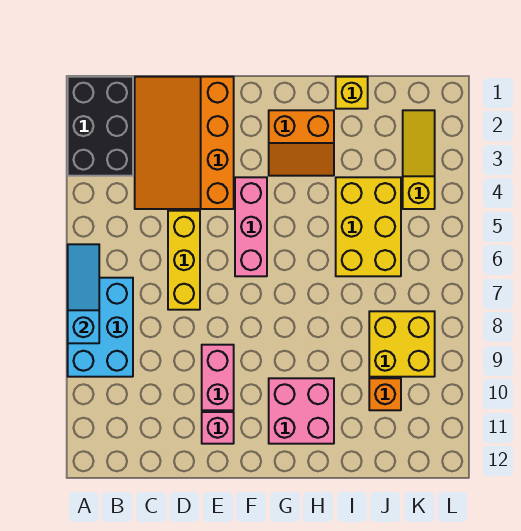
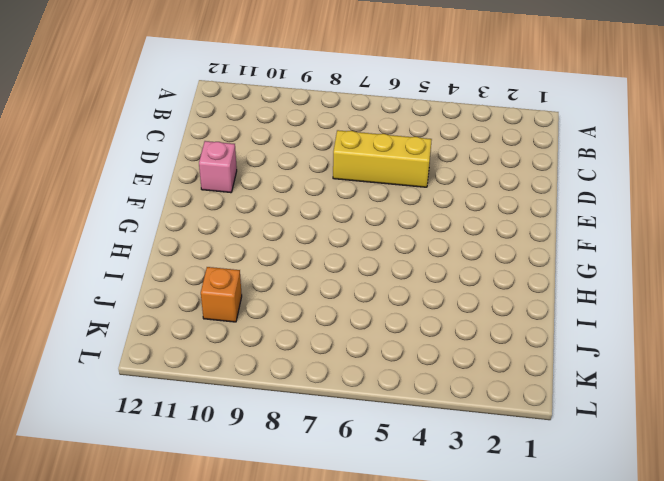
none -> black 2x3 brick [68,77,133,176]
none -> cyan 2x3 brick [68,278,133,377]
none -> orange 3x4 slope [135,77,234,209]

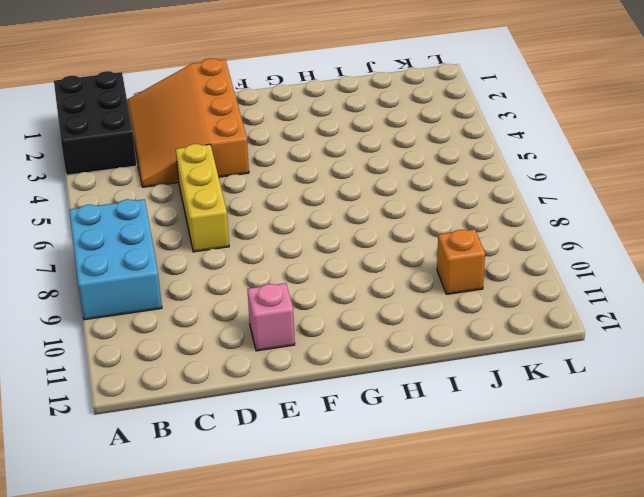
none -> pink 1x2 brick [202,345,234,410]
none -> pink 1x3 brick [235,177,267,276]
none -> orange 2x2 slope [269,110,334,176]

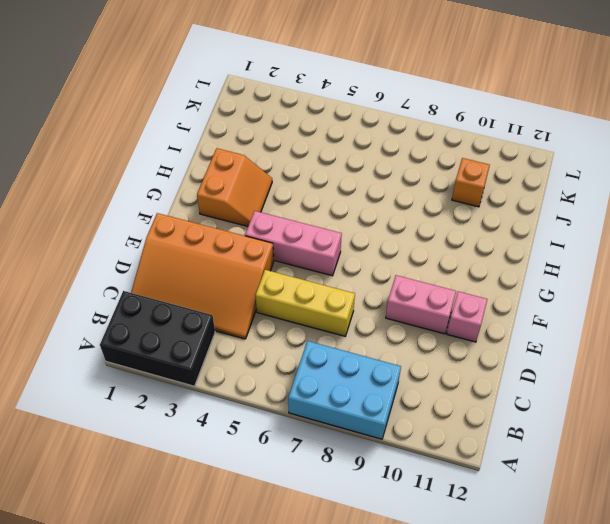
none -> pink 2x2 brick [269,378,334,444]
none -> yellow 1x1 brick [336,77,368,109]
none -> yellow 2x3 brick [336,177,401,276]

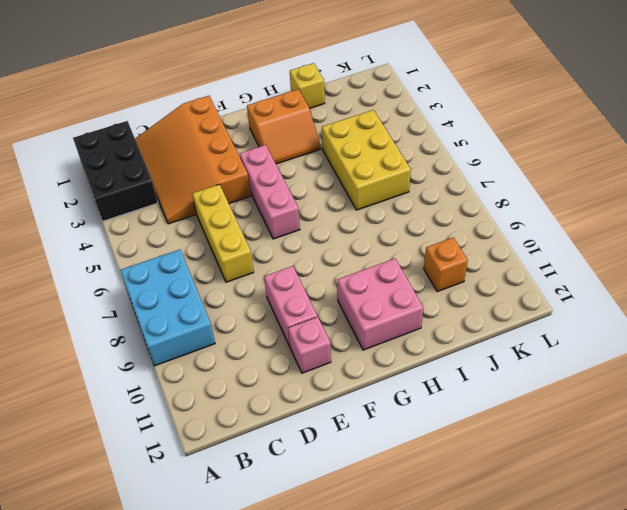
none -> yellow 2x2 brick [369,311,435,377]
none -> yellow 1x3 slope [403,110,435,209]
none -> cyan 1x3 slope [68,244,99,343]

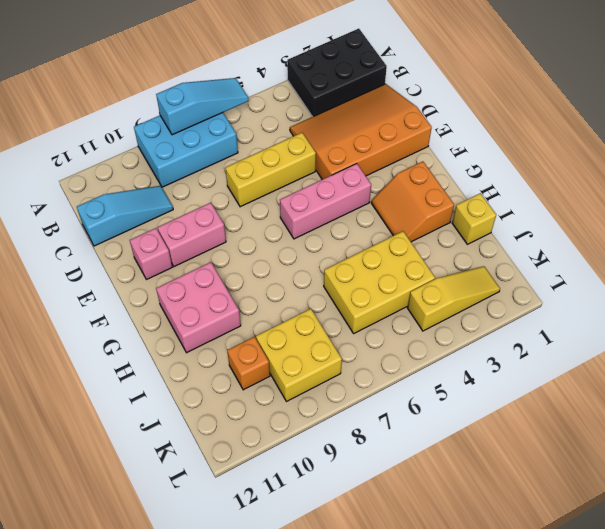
cyan 1x3 slope [77,186,173,246] -> none

